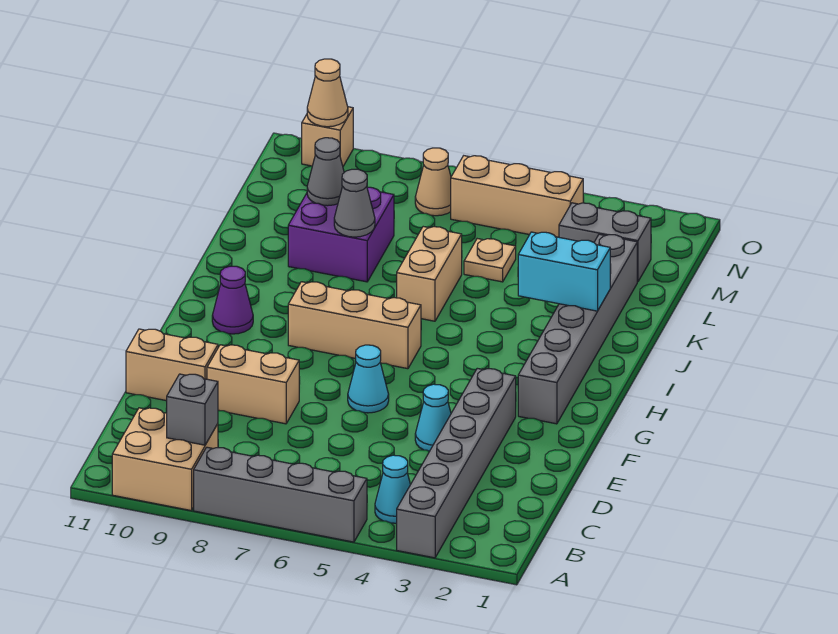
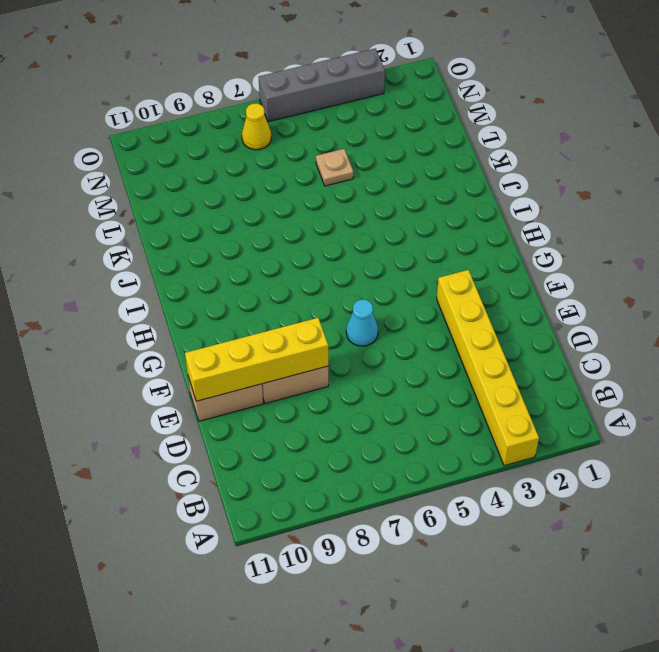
yellow 1x6 brick [437,270,539,466] -> grey 1x6 brick [397,368,516,558]
yellow 1x4 brick [185,318,328,401] -> none
yellow 1x1 cone [242,103,271,150] -> tan 1x1 cone [415,148,451,216]
grey 1x4 brick [259,48,385,122] -> grey 1x4 brick moved to [194,447,367,542]
none -> tan 2x2 brick [112,408,218,511]
none -> cyan 1x1 cone [375,455,410,523]
none -> cyan 1x1 cone [415,384,451,451]

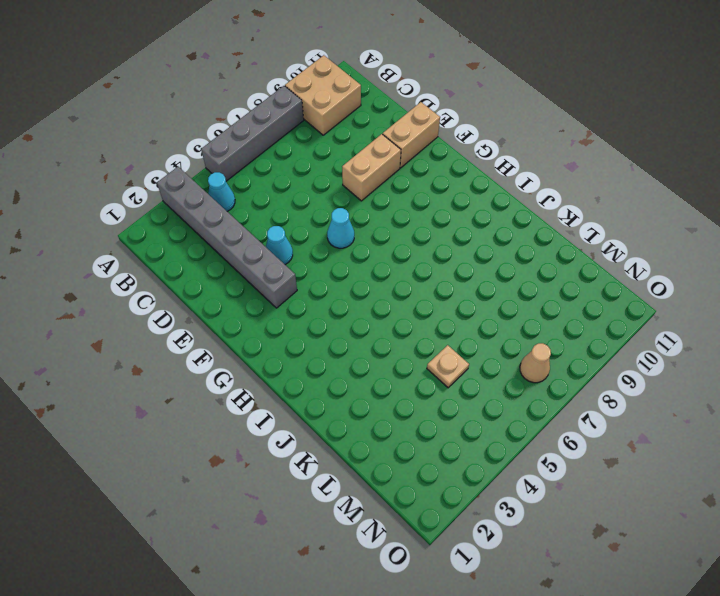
none -> grey 1x6 brick [518,234,637,424]
none -> tan 1x3 brick [288,282,421,369]
none -> purple 1x1 cone [212,266,253,334]

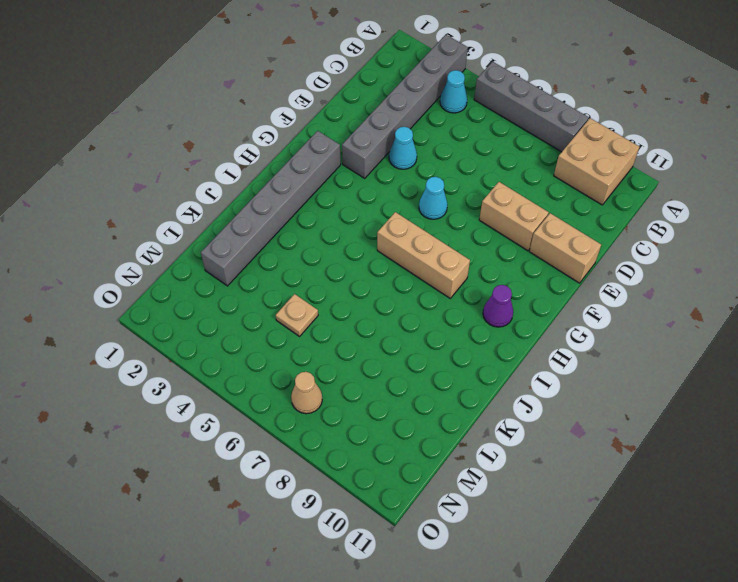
none -> tan 1x2 brick [397,227,462,321]
none -> purple 2x2 brick [288,187,394,282]
none -> grey 1x2 brick [559,203,651,282]

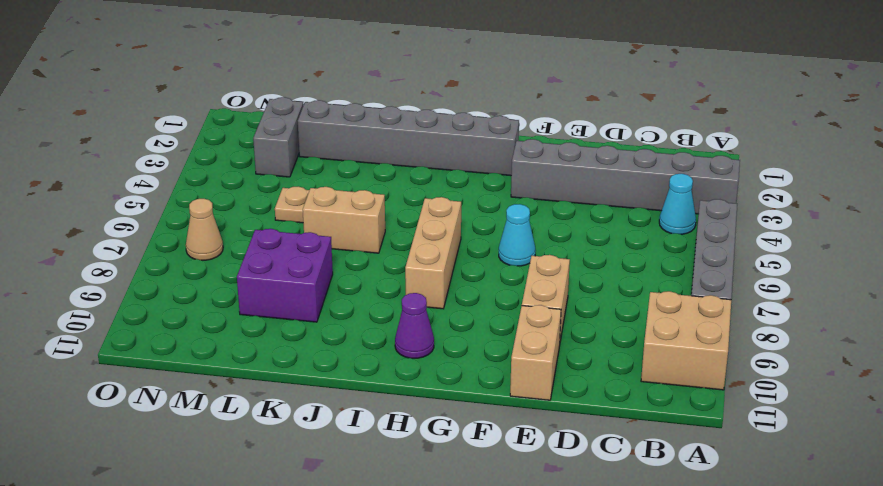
none -> cyan 1x1 cone [415,384,451,451]
none -> tan 1x3 brick [451,156,583,237]
none -> tan 1x1 brick [302,107,353,166]

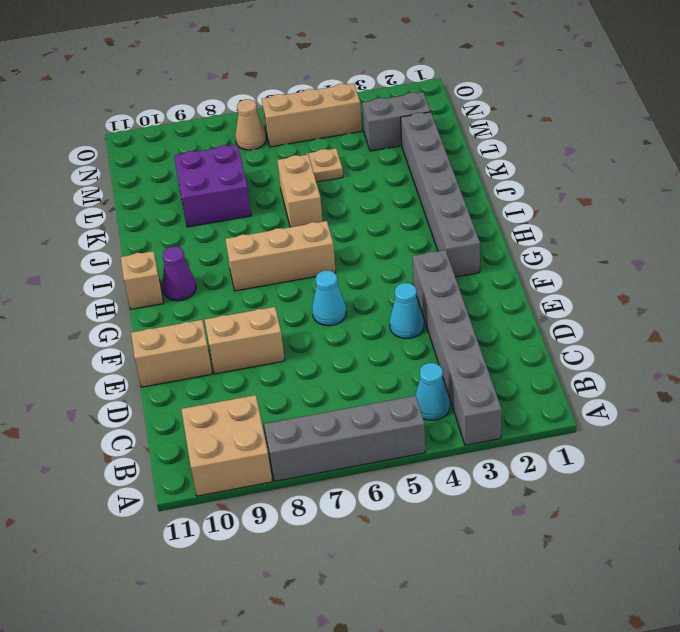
tan 1x1 brick [121,251,163,309] -> tan 1x1 brick moved to [302,107,353,166]
none -> grey 1x1 brick [166,374,218,445]
none -> cyan 1x2 brick [518,232,610,311]
none -> grey 1x1 cone [334,169,375,237]

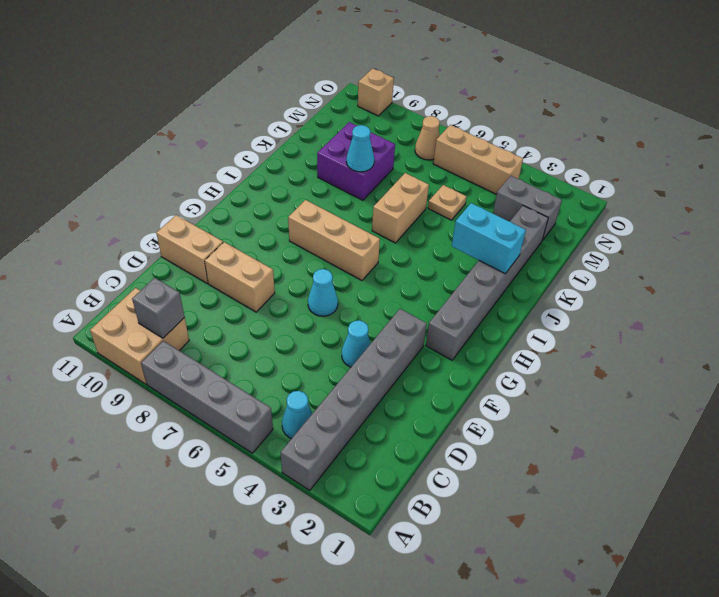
cyan 1x1 cone [346,125,374,172] -> grey 1x1 cone [334,169,375,237]
none -> purple 1x1 cone [212,266,253,334]
none -> grey 1x1 cone [307,138,344,206]
none -> tan 1x1 cone [307,59,348,127]

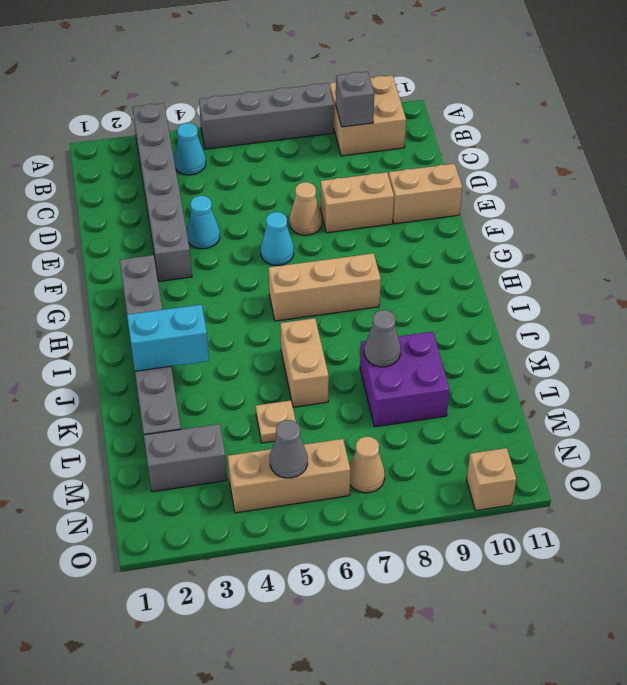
tan 1x1 cone [289,182,322,235] -> tan 1x1 cone moved to [307,59,348,127]
grey 1x1 cone [270,420,308,478] -> grey 1x1 cone moved to [307,138,344,206]
none -> purple 1x1 cone [212,266,253,334]

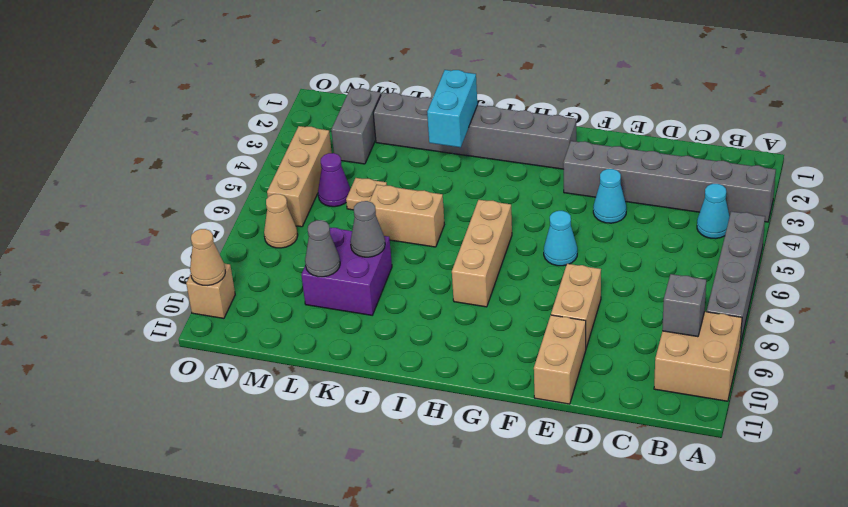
purple 1x1 cone [318,153,350,207] -> purple 1x1 cone moved to [212,266,253,334]

